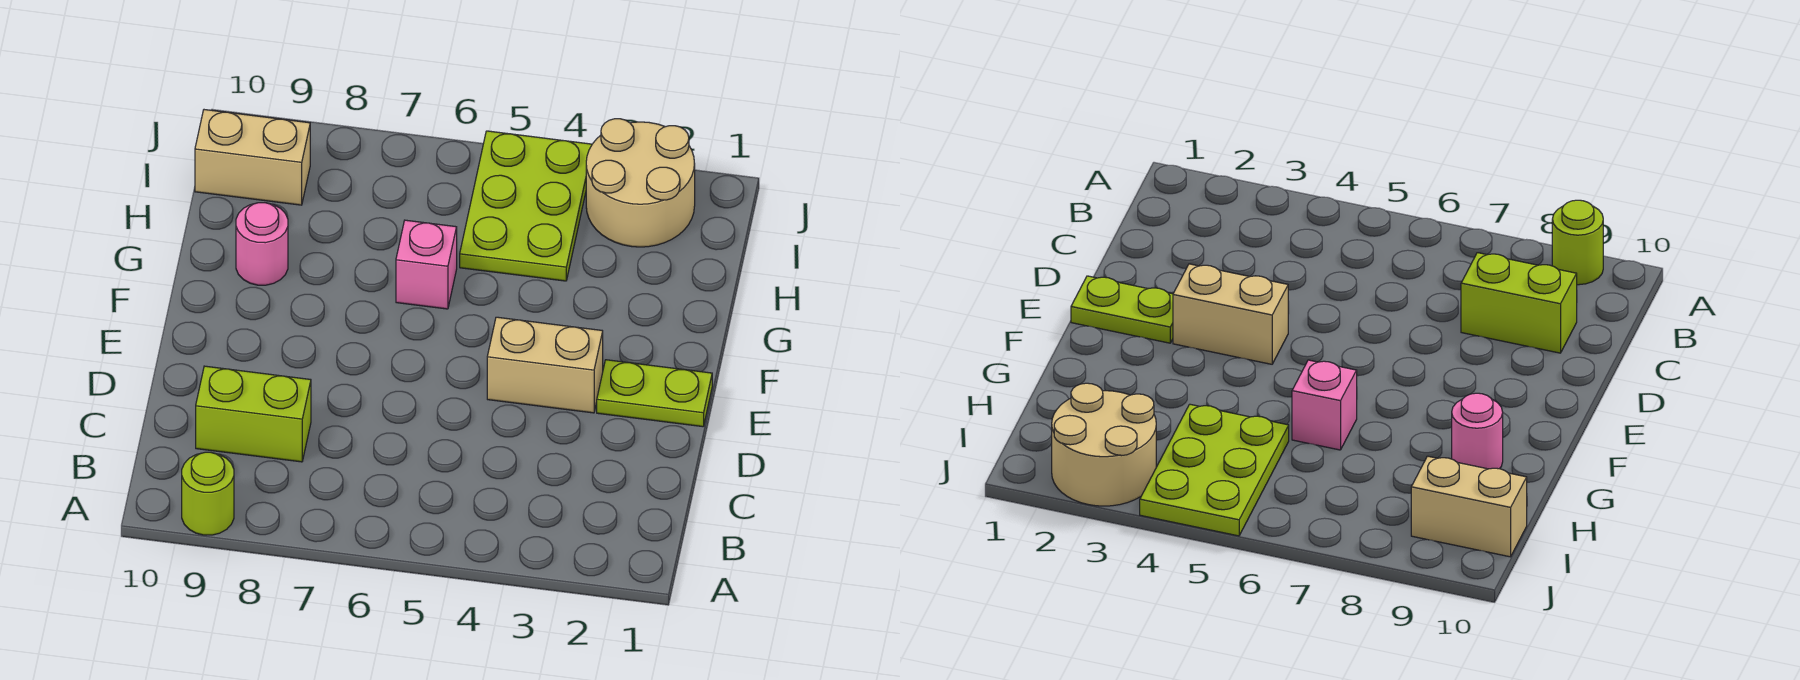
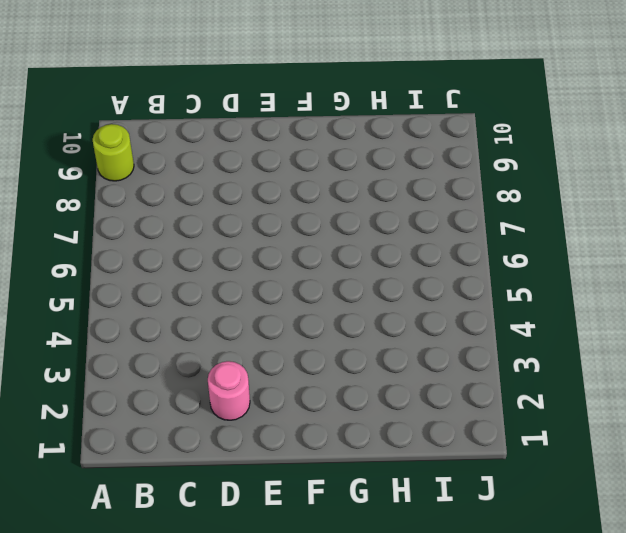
pink 1x1 round brick [208,361,250,420] -> pink 1x1 round brick moved to [236,203,288,285]
none -> lime 1x2 brick [196,366,311,462]
none -> lime 1x2 plate [597,360,712,427]

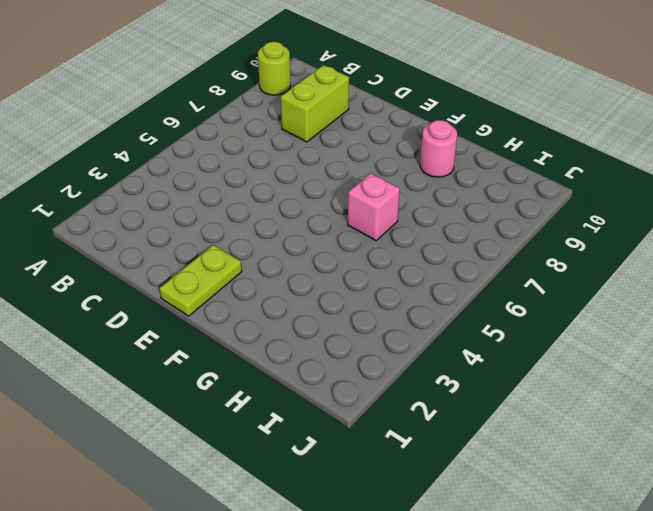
none -> tan 1x2 brick [487,317,603,413]
none -> lime 2x3 plate [460,131,592,281]

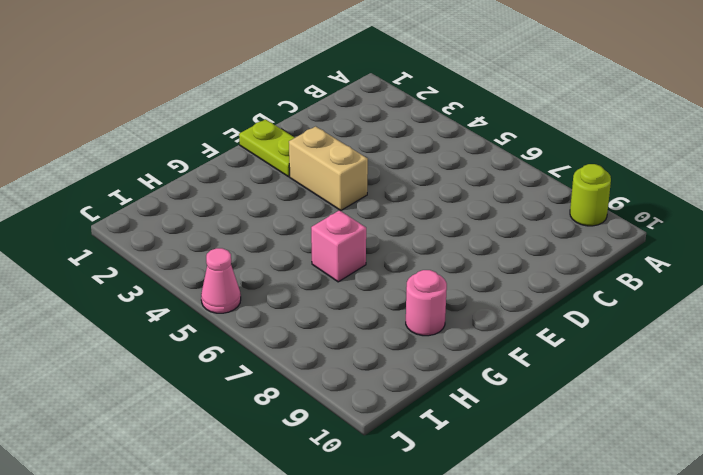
pink 1x1 cone [201,248,241,313] -> lime 2x3 plate [460,131,592,281]
none -> lime 1x2 brick [196,366,311,462]
none -> tan 2x2 round brick [586,119,695,247]

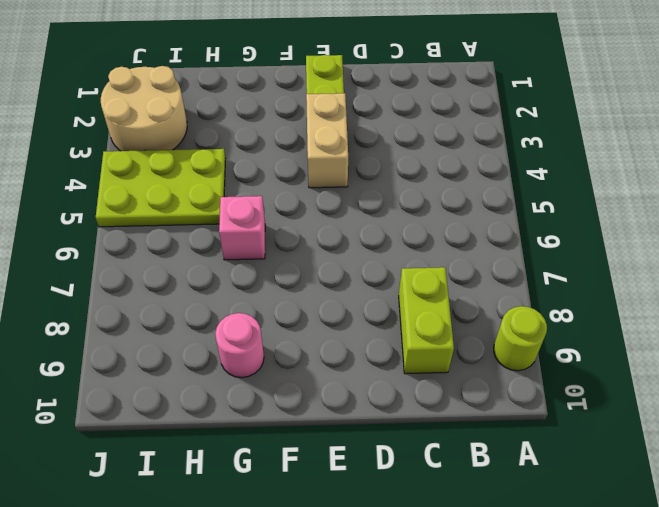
none -> tan 1x2 brick [195,110,310,205]

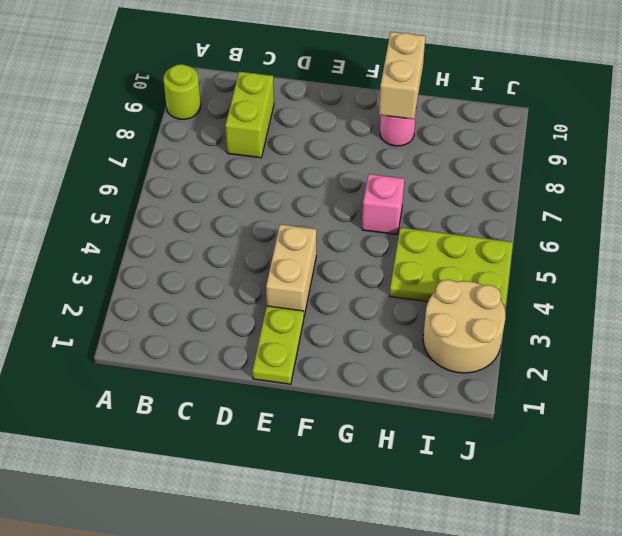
tan 1x2 brick [379,32,425,119] -> tan 1x2 brick moved to [195,110,310,205]

